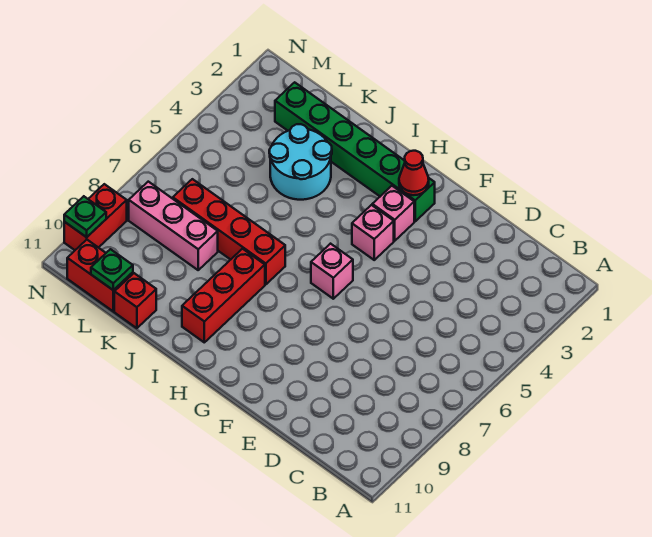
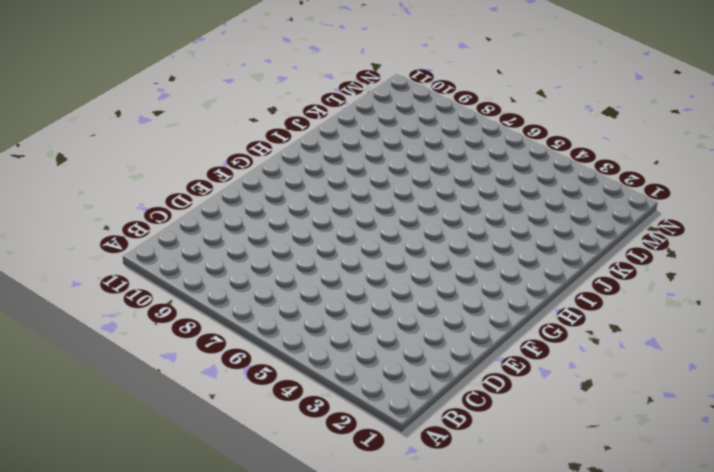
none -> green 1x6 brick [275,82,435,221]
none -> pink 1x1 brick [372,186,414,241]
none -> pink 1x1 brick [352,205,394,260]

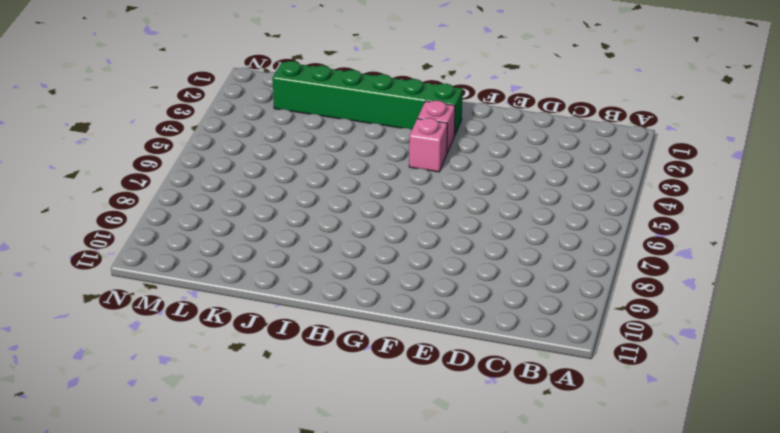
none -> pink 1x1 brick [311,244,353,299]
none -> red 1x4 brick [173,179,285,285]
none -> red 1x3 brick [182,249,265,342]

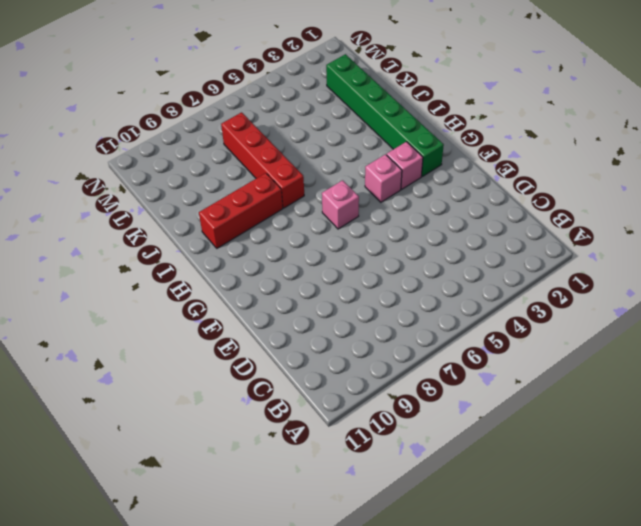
none -> cyan 2x2 round brick [269,124,332,200]
none -> pink 1x3 brick [129,182,218,270]
none -> red 1x1 brick [114,273,156,328]

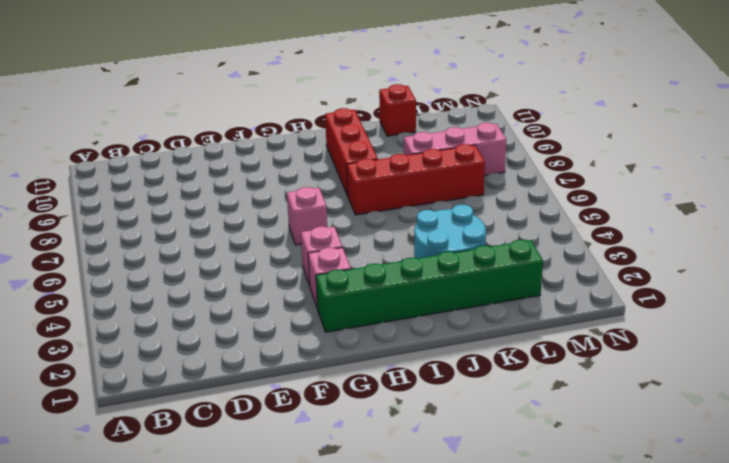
none -> red 1x2 brick [67,240,133,311]
none -> red 1x2 brick [64,184,127,250]
none -> red 1x1 cone [399,151,429,195]

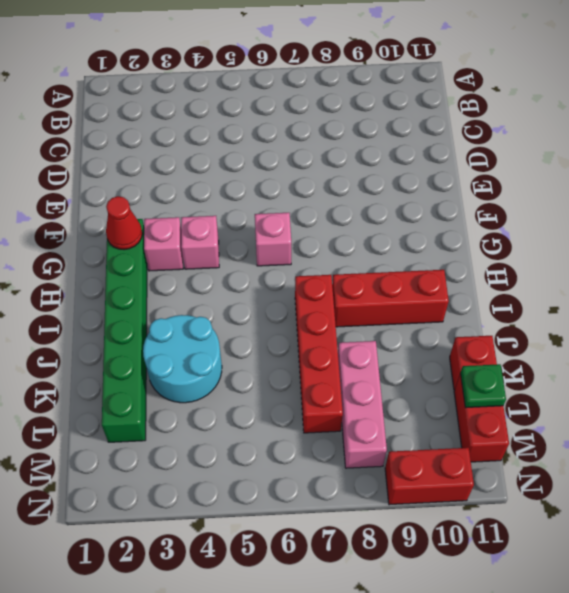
none -> green 1x1 plate [64,196,106,237]

